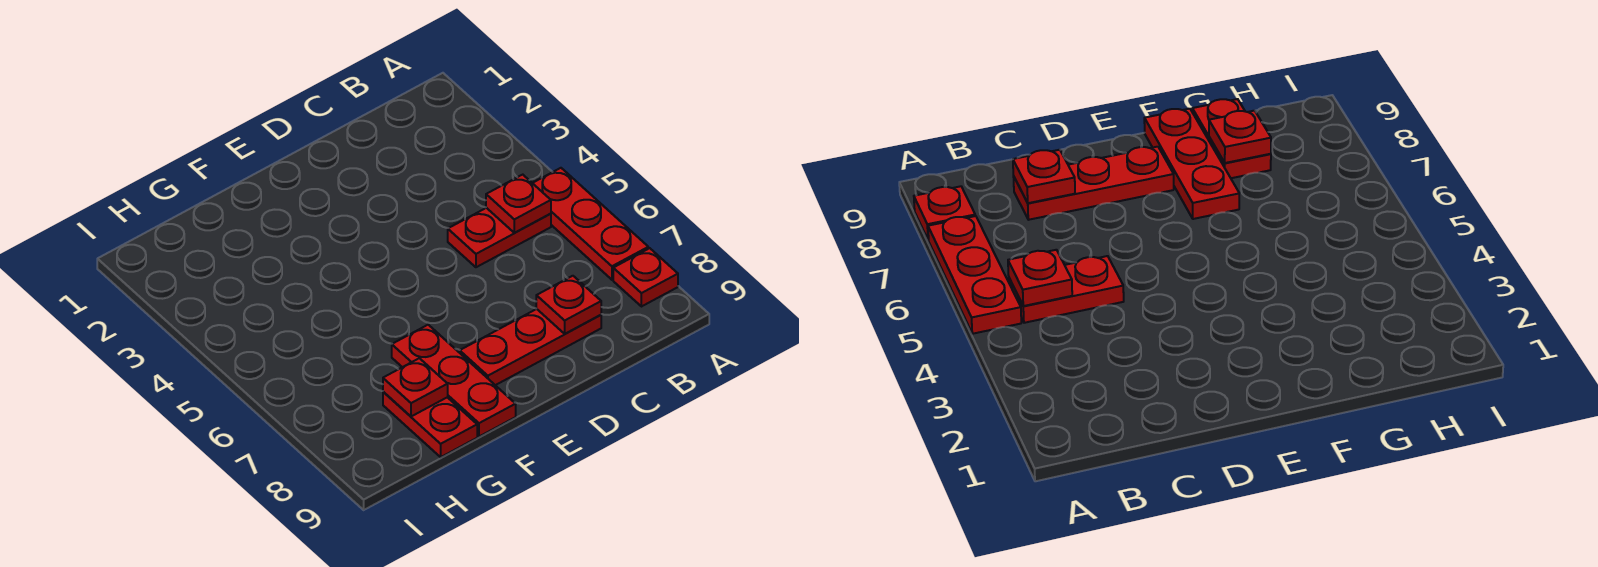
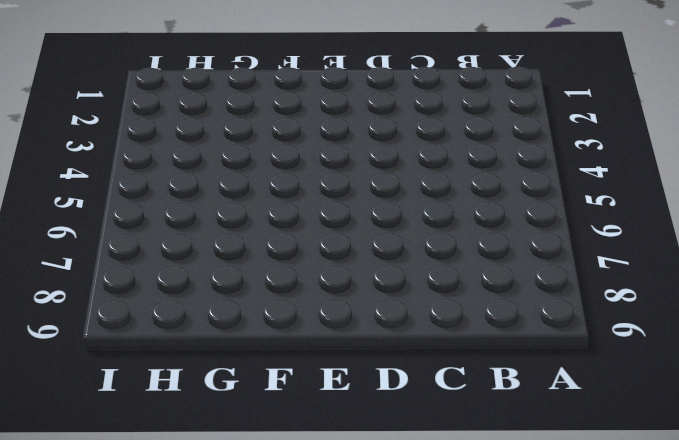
none -> red 1x3 plate [533,168,648,280]
none -> red 1x1 plate [613,248,678,307]

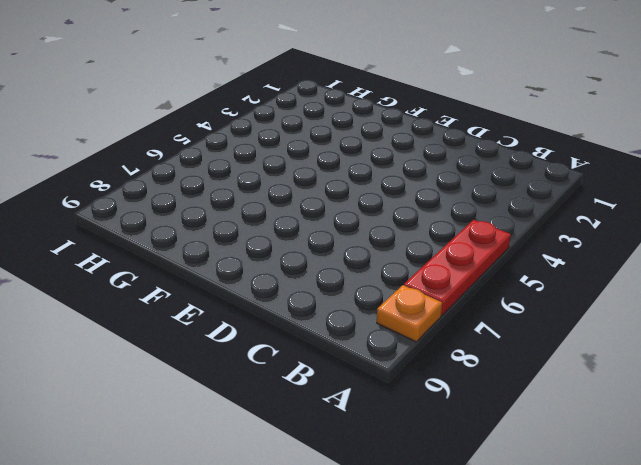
orange 1x1 plate [377,285,442,342] -> red 1x1 plate [613,248,678,307]
none -> red 1x2 plate [448,208,551,267]
none -> red 1x3 plate [460,309,601,385]

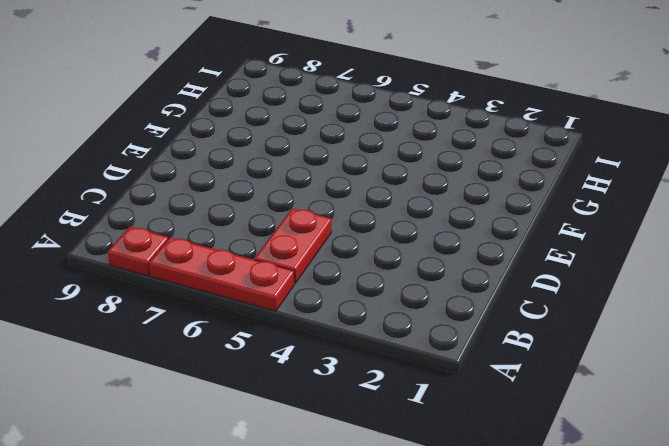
none -> red 1x3 plate [460,309,601,385]
none -> red 1x3 plate [392,325,516,437]

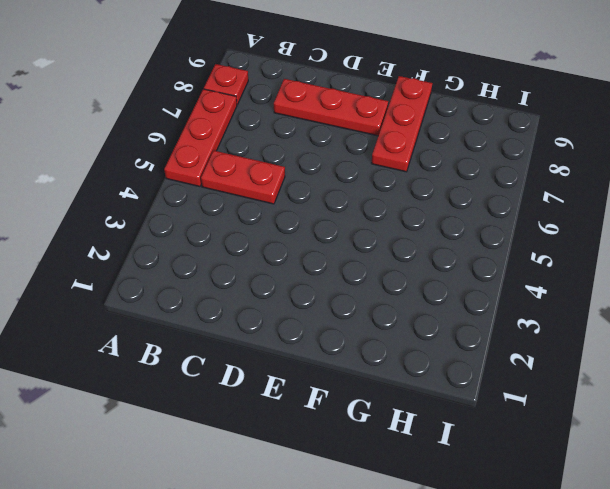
none -> red 1x2 plate [383,392,477,457]
none -> red 1x1 plate [486,175,551,233]

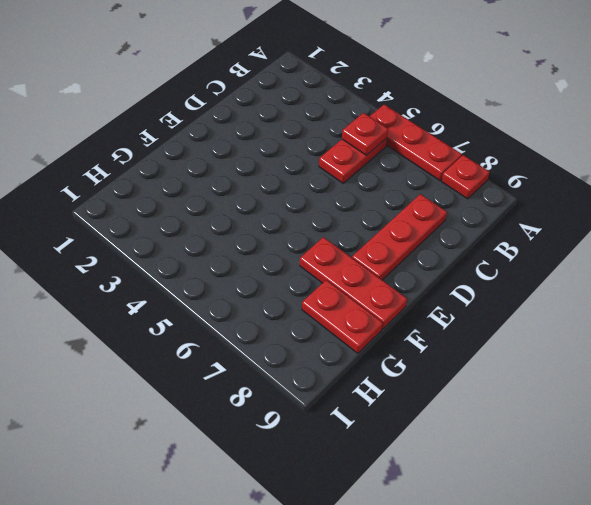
none -> red 1x1 plate [536,276,601,334]
none -> red 1x1 plate [383,358,448,417]

